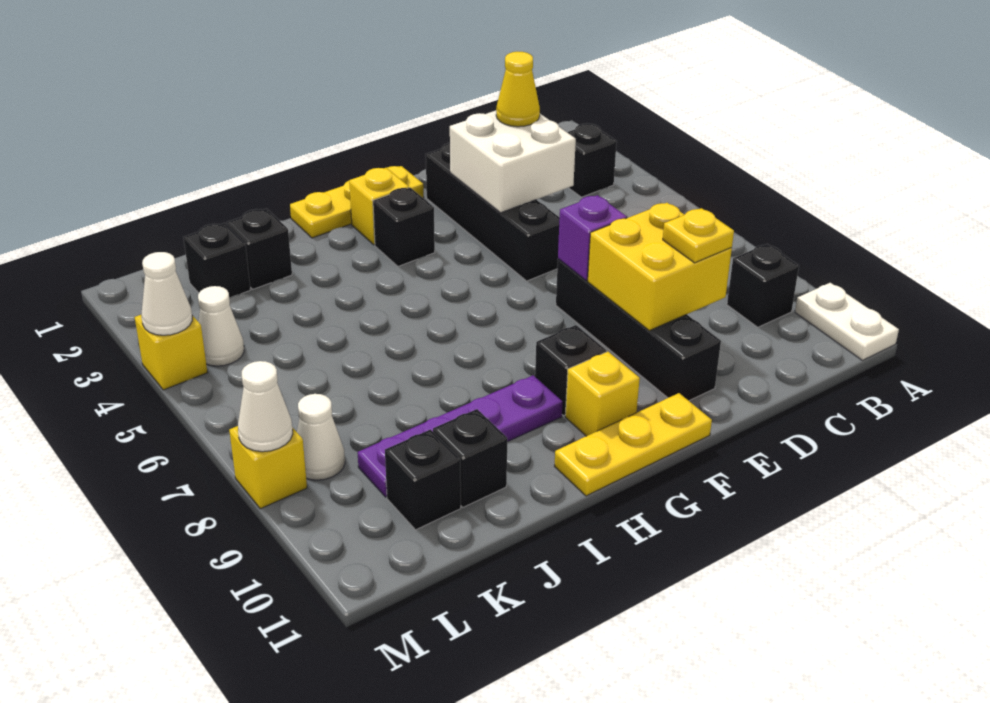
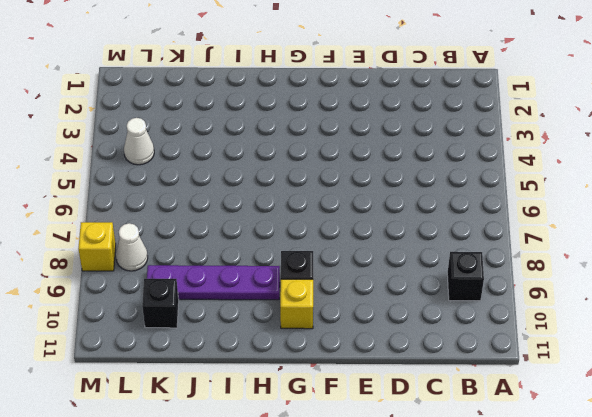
none -> white 1x2 plate [795,283,899,360]
none -> black 1x1 brick [567,124,617,197]
none -> black 1x4 brick [426,143,560,281]

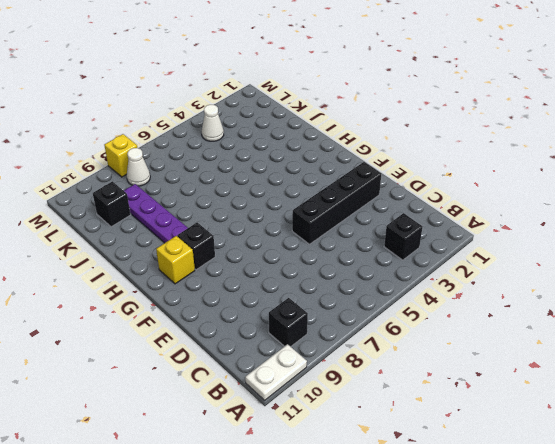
none -> black 1x4 brick [556,259,721,401]
none -> yellow 1x3 plate [290,166,424,238]
none -> yellow 1x3 plate [554,393,712,496]

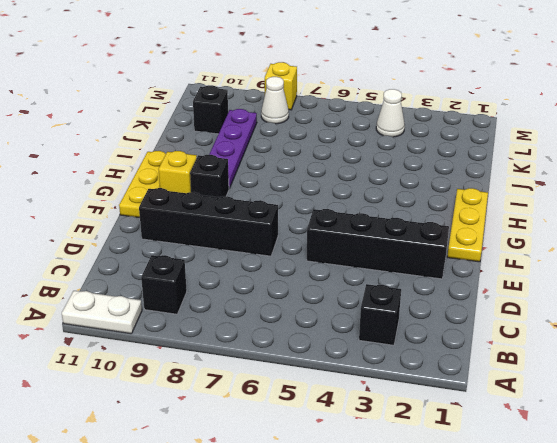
none -> yellow 1x1 brick [349,168,409,245]
none -> black 1x1 brick [373,188,435,266]
none -> black 1x1 brick [227,209,292,289]

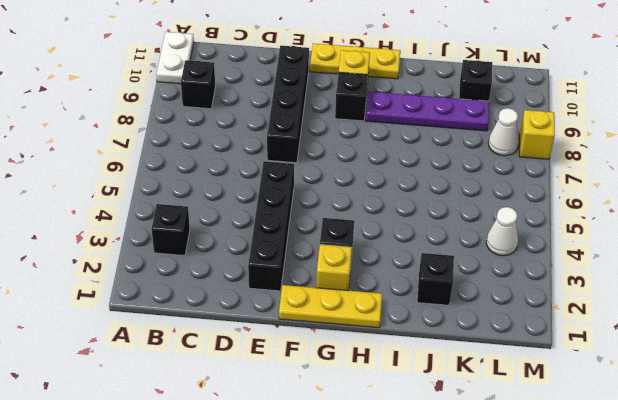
none -> black 1x1 brick [433,409,507,507]
none -> black 1x1 brick [183,223,251,298]
none -> yellow 1x1 brick [135,315,208,390]

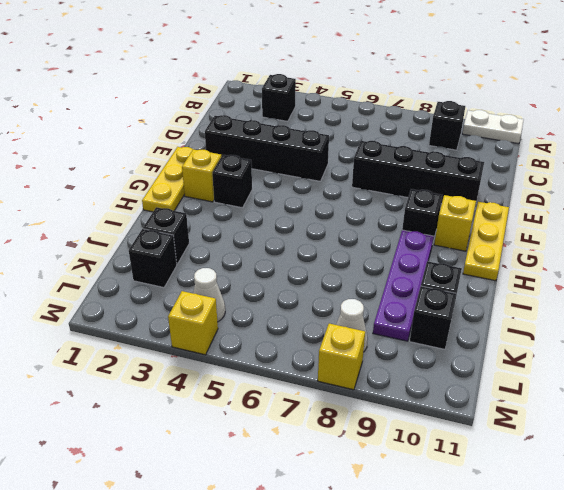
none -> white 2x2 brick [450,111,576,213]
none -> yellow 2x2 brick [588,203,732,331]
none -> purple 1x1 brick [558,195,627,281]

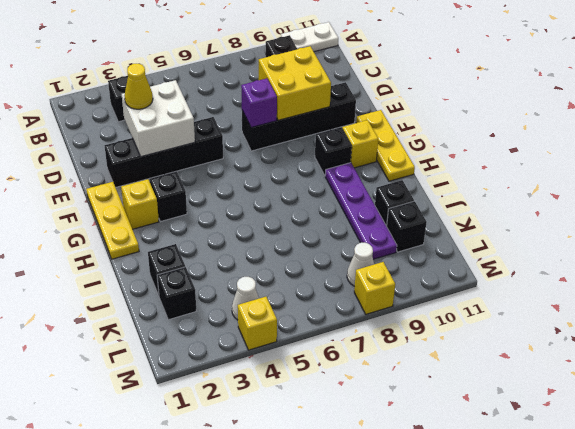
none -> white 1x1 cone [141,252,192,335]
none -> white 1x1 cone [238,361,293,452]
none -> yellow 1x1 plate [663,208,734,263]

